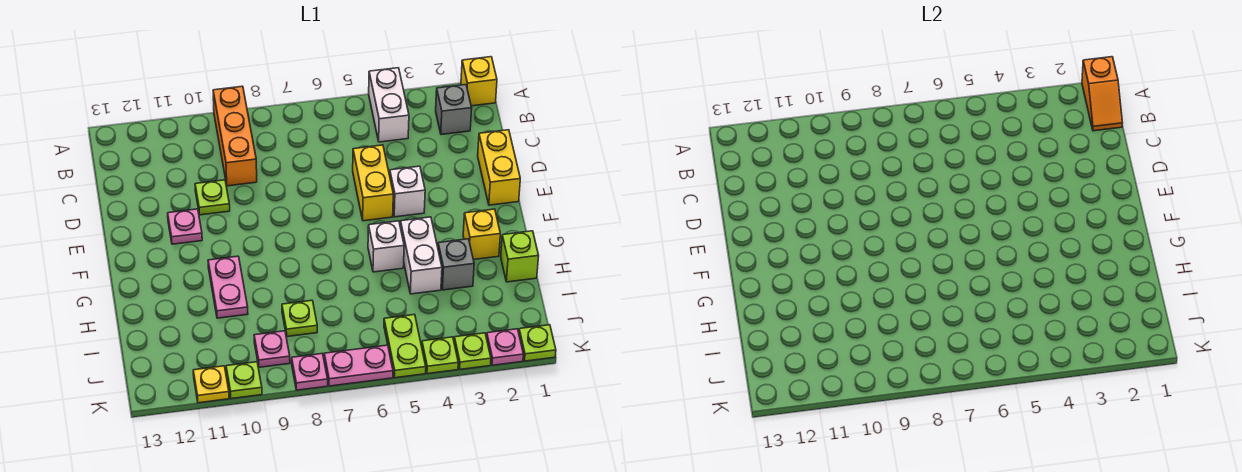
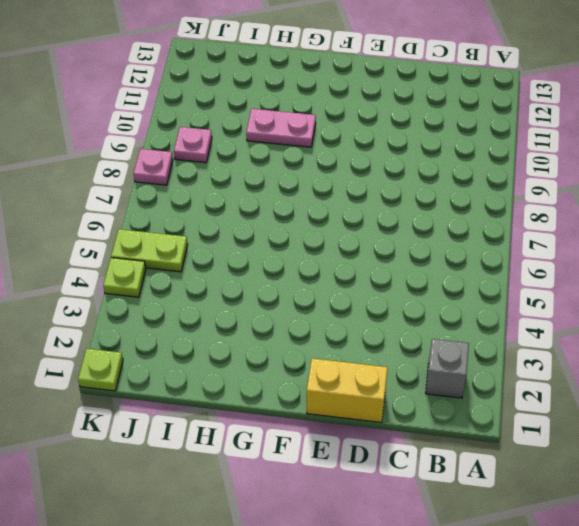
none -> yellow 1x1 brick [461,57,497,106]
none -> white 1x2 brick [369,68,409,142]
none -> orange 1x3 brick [213,86,257,186]

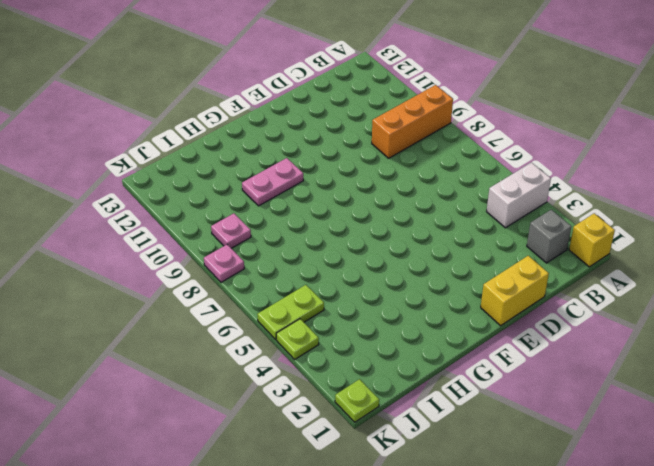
none -> yellow 1x2 brick [353,145,393,221]
none -> lime 1x1 plate [195,180,230,215]
none -> white 1x1 brick [390,166,425,217]

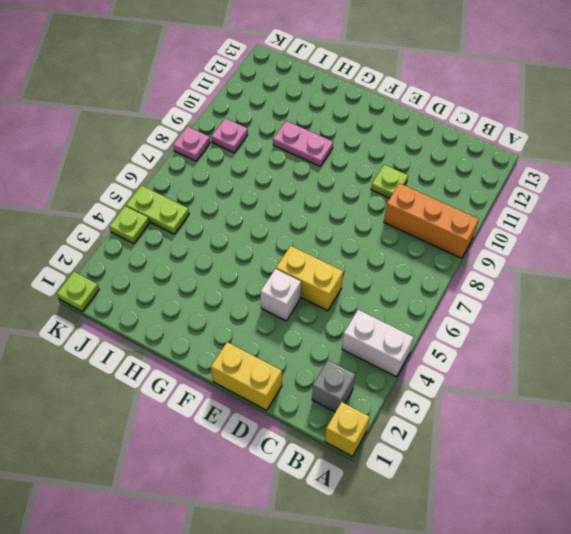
none -> pink 1x1 plate [168,209,202,244]
none -> yellow 1x1 brick [463,209,500,260]
none -> white 1x2 brick [400,217,442,294]

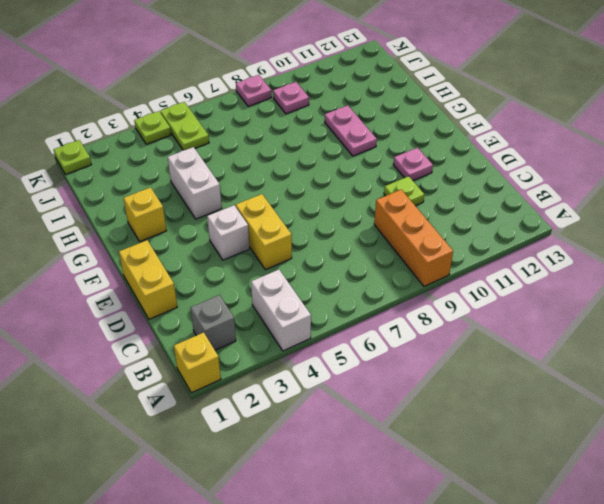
none -> white 1x1 brick [368,221,404,272]
none -> lime 1x1 brick [501,231,539,282]
none -> grey 1x1 brick [438,239,474,290]

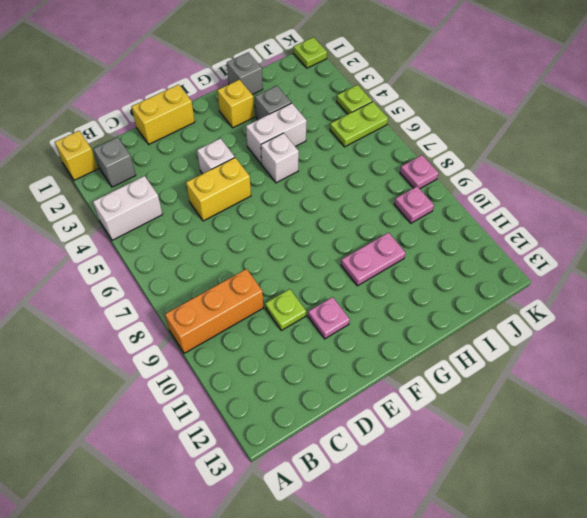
grey 1x1 brick [227,52,263,95] -> lime 1x1 brick [501,231,539,282]
none -> lime 1x1 plate [282,300,317,337]
none -> pink 1x1 plate [487,329,523,365]
none -> lime 1x1 plate [454,333,491,369]

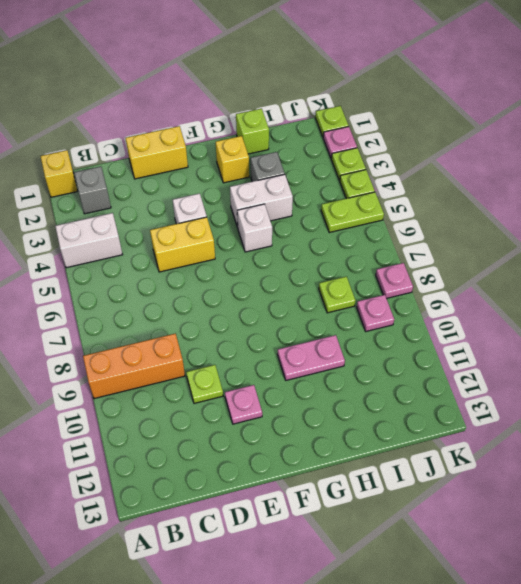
none -> pink 1x2 plate [324,345,393,386]
none -> lime 1x1 plate [226,362,262,399]
none -> yellow 1x1 plate [193,366,229,403]

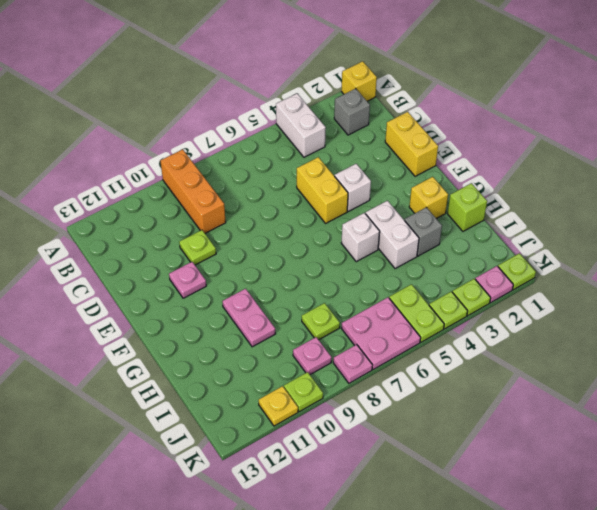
pink 2x2 plate [341,297,421,369] -> pink 1x2 plate [324,345,393,386]
none -> orange 1x2 slope [1082,57,1122,131]

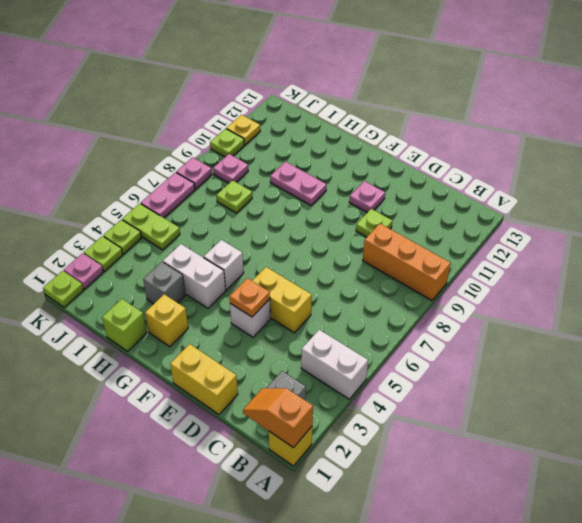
orange 1x1 plate [229,278,270,317] -> none

